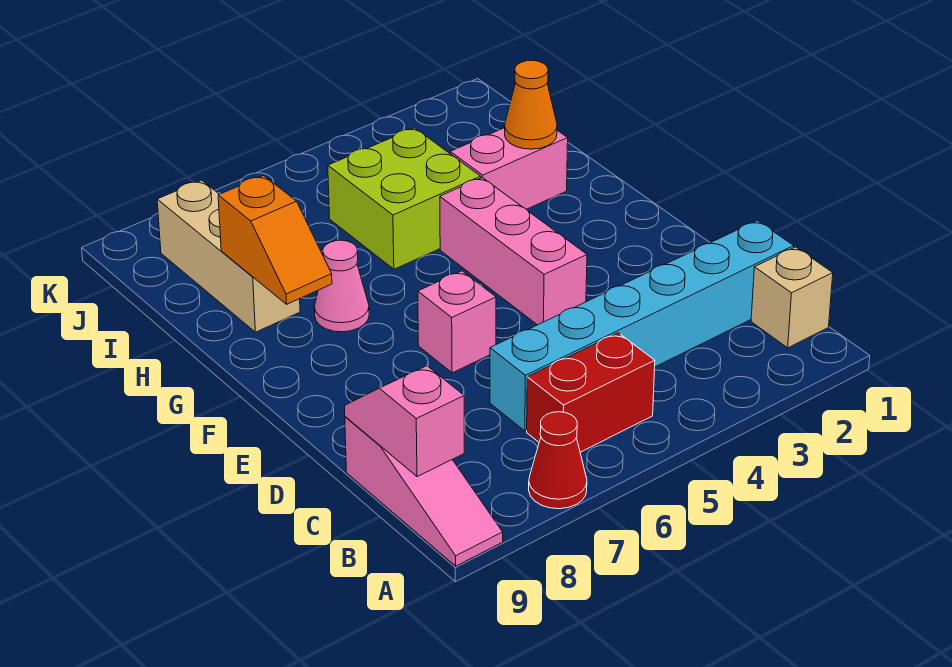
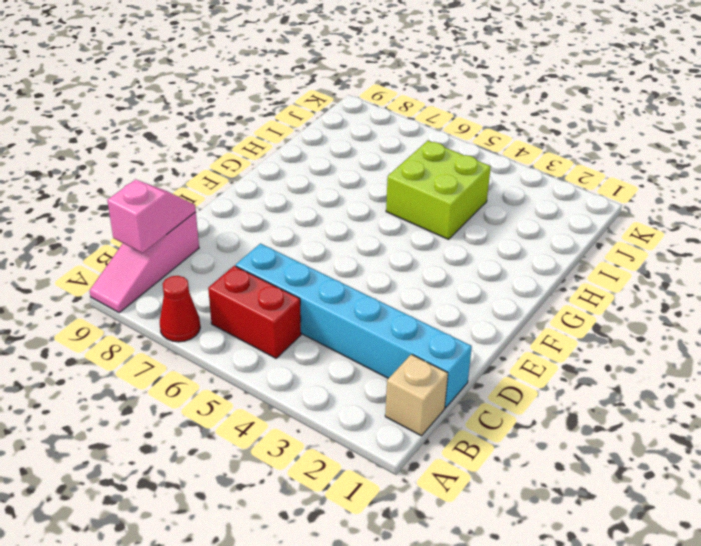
none -> pink 1x3 brick [440,178,587,325]
none -> pink 1x1 brick [418,271,496,373]
none -> pink 1x1 cone [314,240,369,332]

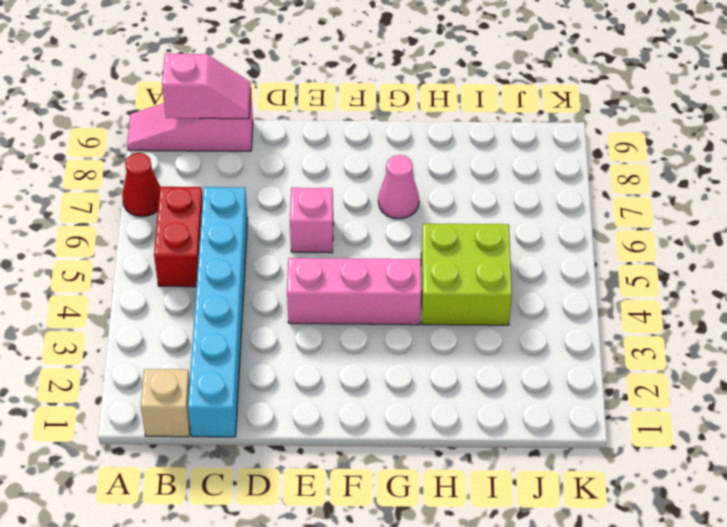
none -> pink 1x2 brick [450,128,568,209]
none -> tan 1x3 brick [157,180,300,332]
none -> orange 1x2 slope [218,176,332,304]

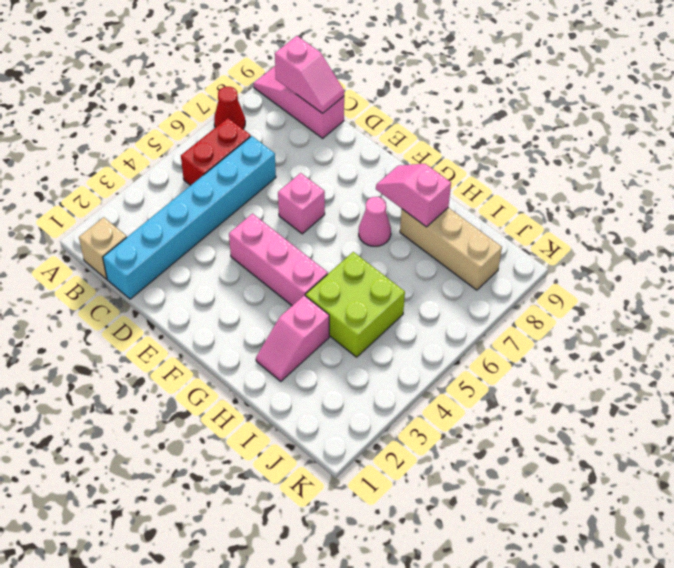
pink 1x2 slope [376,164,451,227] -> orange 1x2 slope [218,176,332,304]
pink 1x2 slope [256,295,329,381] -> pink 1x2 brick [450,128,568,209]
none -> orange 1x1 cone [505,60,557,149]

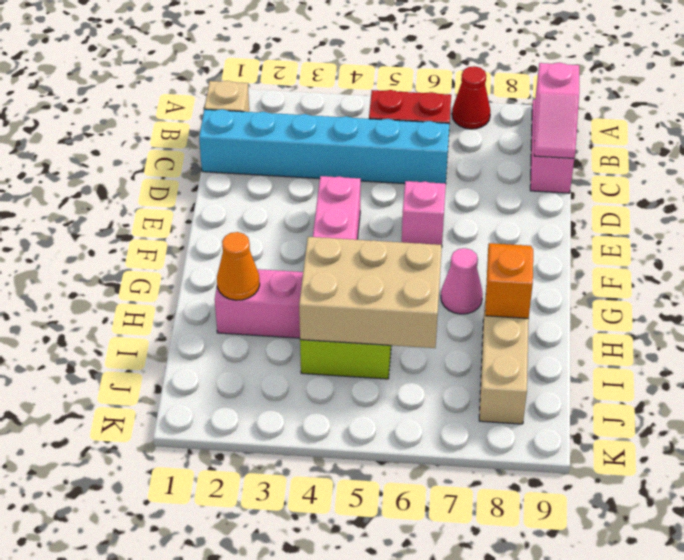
tan 2x3 brick [299,237,442,348] -> none

